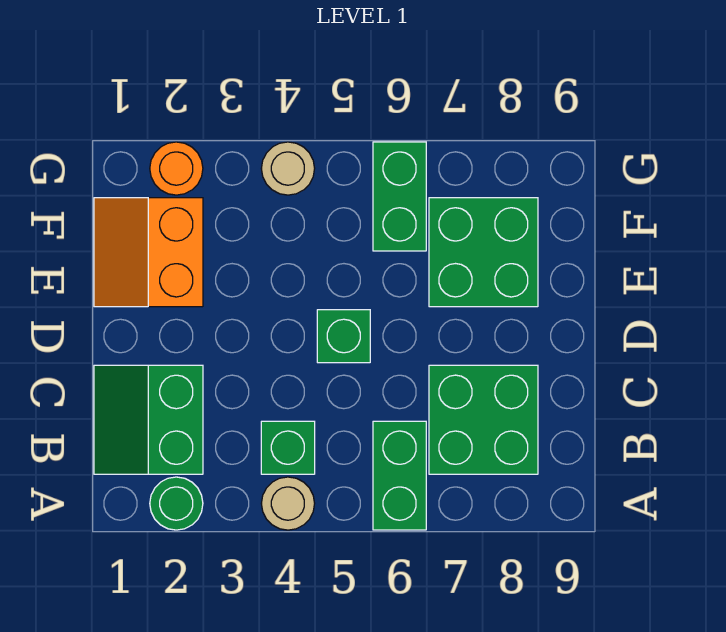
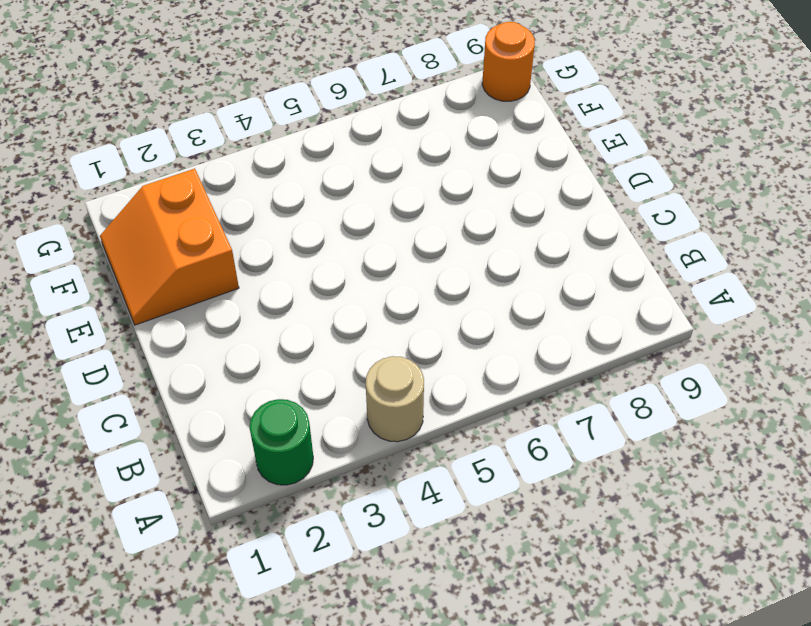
orange 1x1 round brick [482,22,535,101] -> orange 1x1 round brick moved to [150,142,203,195]
none -> green 1x2 brick [373,421,426,530]
none -> green 2x2 slope [94,365,203,474]
none -> green 1x1 brick [261,421,315,474]

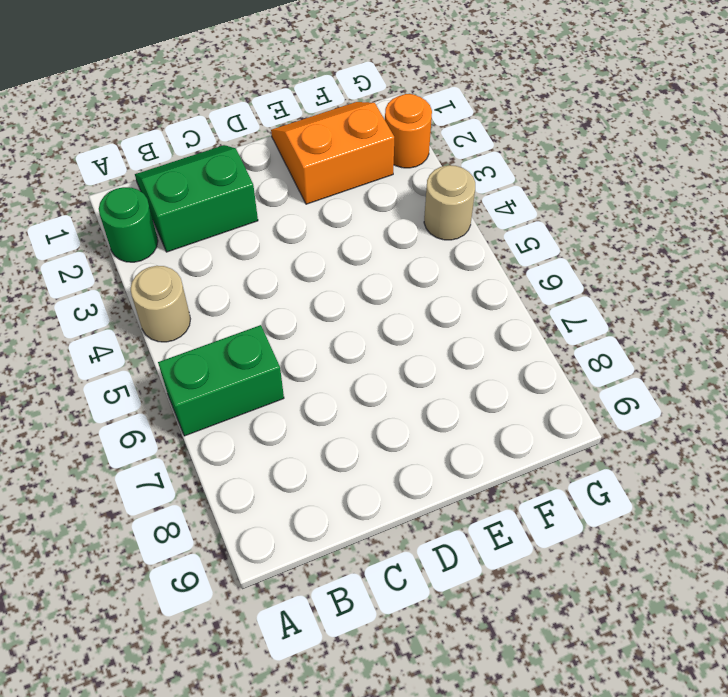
none -> green 1x1 brick [261,421,315,474]
none -> green 2x2 brick [429,365,538,474]
none -> green 1x1 brick [317,310,370,363]

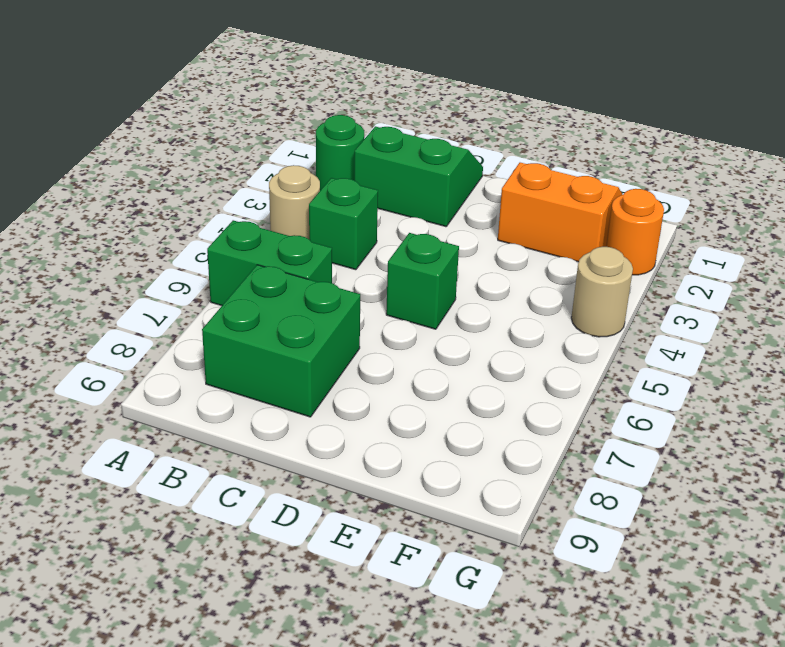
none -> green 2x2 brick [429,198,538,307]
none -> green 1x2 brick [373,142,426,251]

